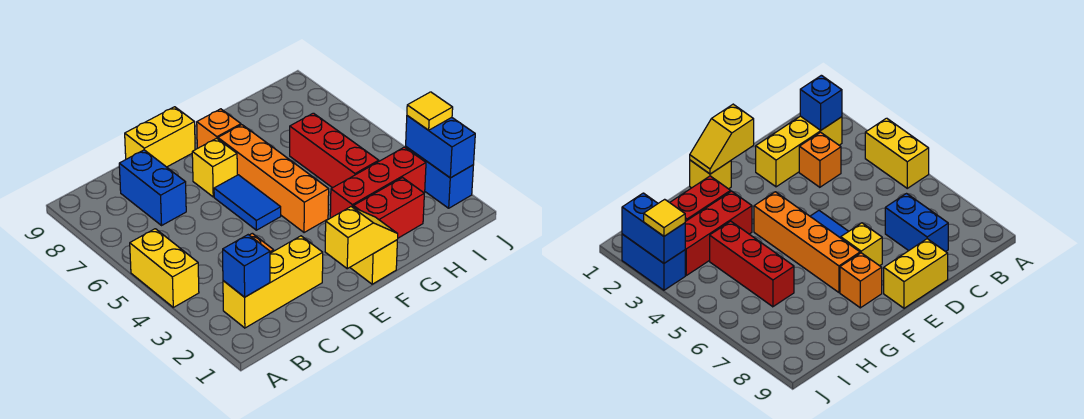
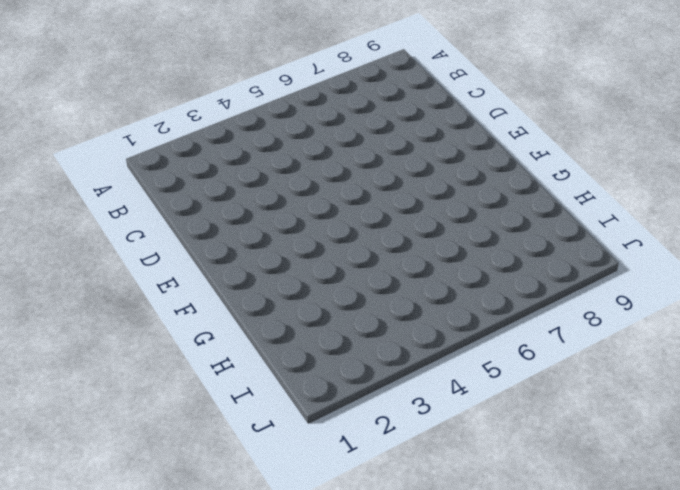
none -> yellow 1x2 brick [130,229,199,307]
none -> yellow 1x3 brick [223,236,323,328]
none -> orange 1x1 brick [799,132,841,187]

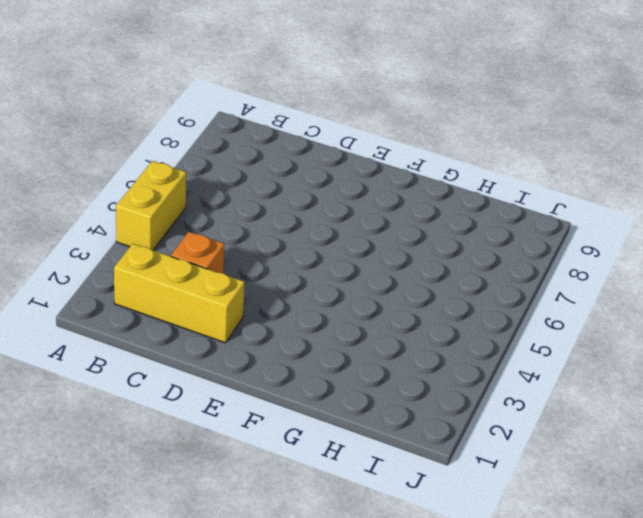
none -> blue 1x2 brick [119,150,186,225]
none -> yellow 1x2 brick [125,107,195,167]
none -> blue 1x2 tile [214,175,281,230]

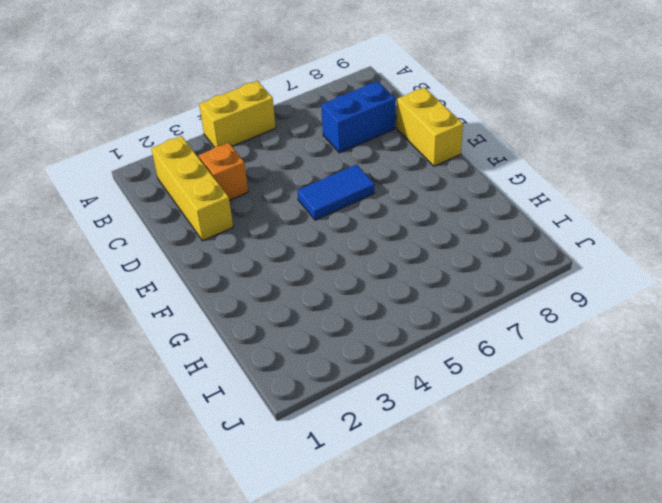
none -> yellow 1x1 brick [192,138,237,197]
none -> yellow 1x1 brick [350,240,397,284]
none -> orange 1x4 brick [218,125,329,233]

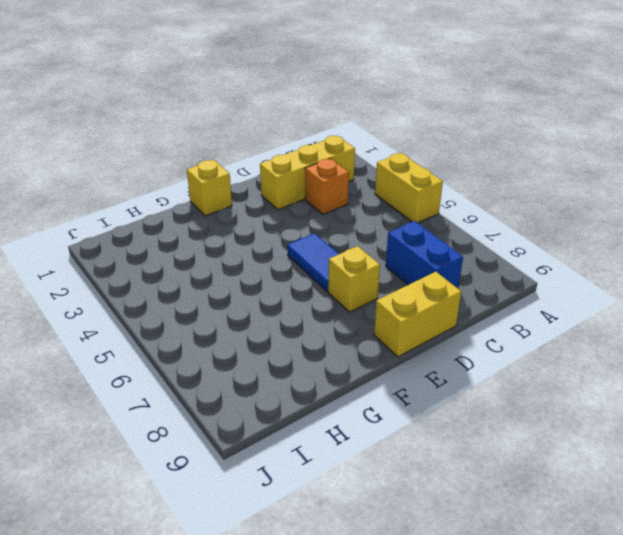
none -> orange 1x4 brick [218,125,329,233]
none -> orange 1x1 brick [197,109,241,148]
none -> red 1x2 brick [354,178,424,238]

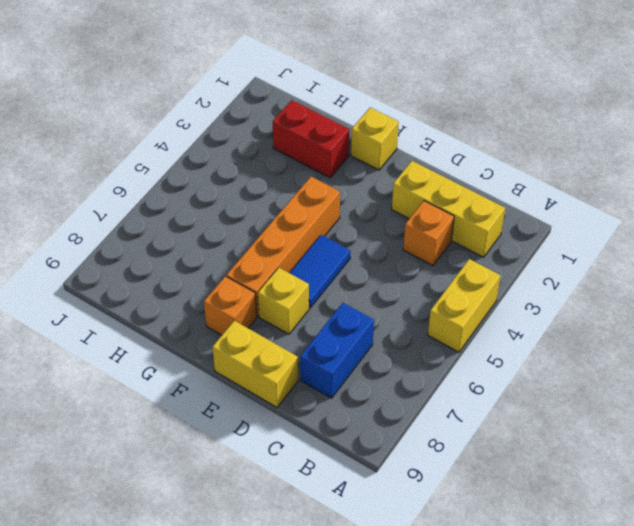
none -> red 1x3 brick [330,147,426,218]
none -> red 1x3 brick [290,113,379,188]
none -> blue 1x2 brick [406,147,473,208]

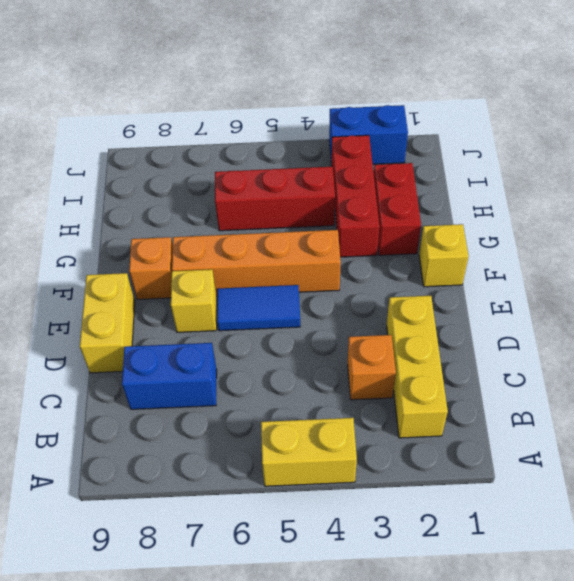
none -> blue 1x1 brick [223,235,270,297]
none -> yellow 1x2 slope [325,207,398,269]
none -> blue 1x2 brick [406,116,475,178]

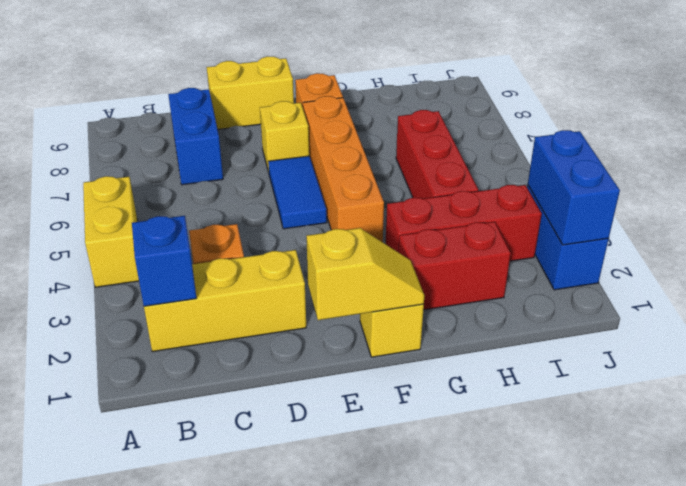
none -> yellow 1x1 tile [407,92,453,130]

